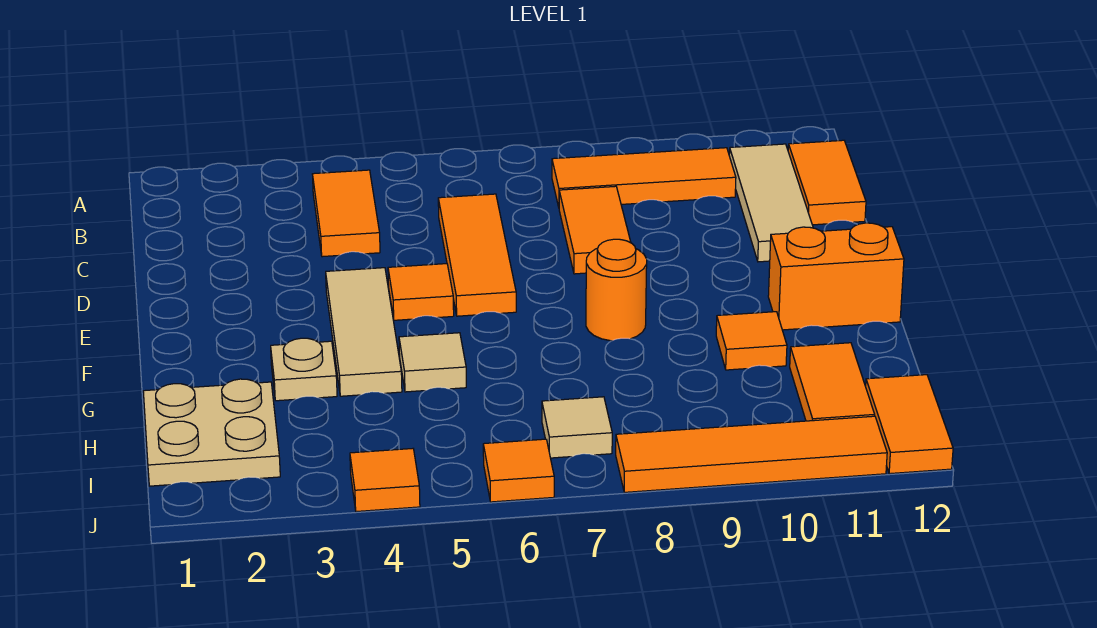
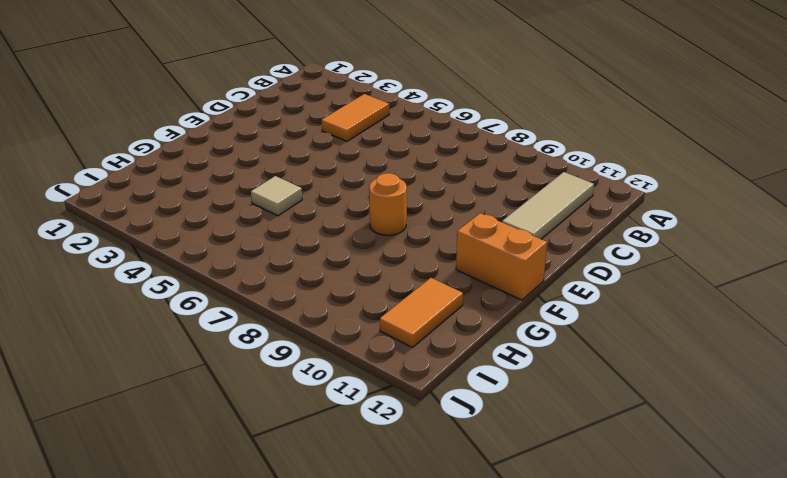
none -> orange 1x3 tile [552,148,736,207]
none -> orange 1x2 tile [788,140,866,225]
none -> orange 1x3 tile [438,194,516,316]

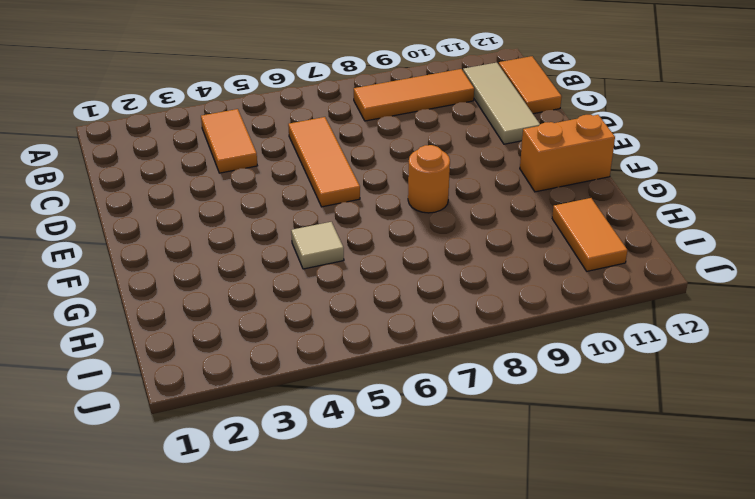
none -> orange 1x2 tile [559,186,631,274]
none -> tan 1x3 tile [326,268,402,396]
none -> orange 1x1 tile [388,264,454,320]

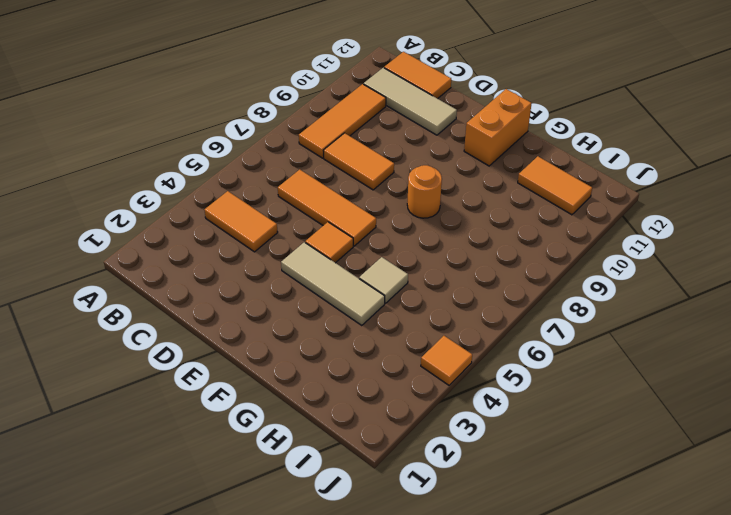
none -> tan 1x1 plate [271,338,337,401]
none -> orange 1x1 tile [716,312,787,370]
none -> tan 2x2 plate [143,379,280,486]

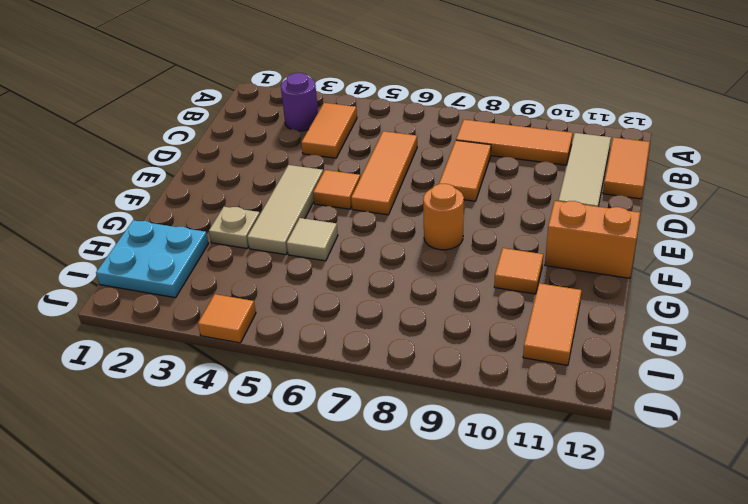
purple 1x1 round brick [281,73,318,131] -> none
cyan 2x2 plate [96,220,209,298] -> tan 2x2 plate [143,379,280,486]
none -> tan 1x1 tile [542,397,612,458]
none -> orange 1x2 tile [866,375,953,474]
none -> orange 1x1 tile [483,439,554,502]

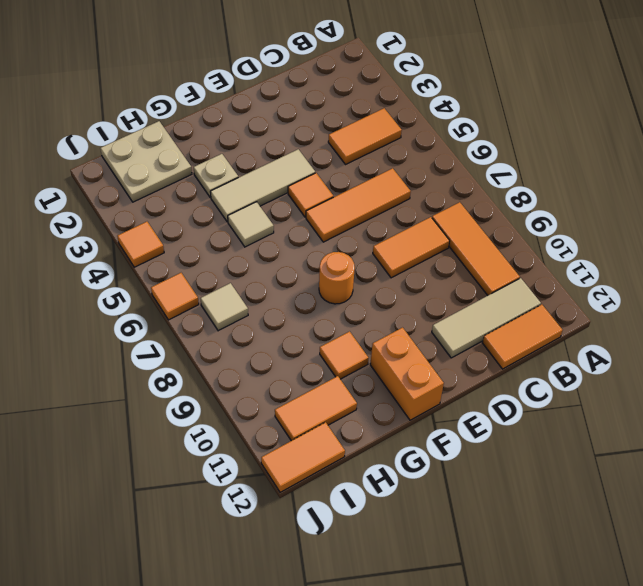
none -> orange 1x4 tile [616,416,887,492]

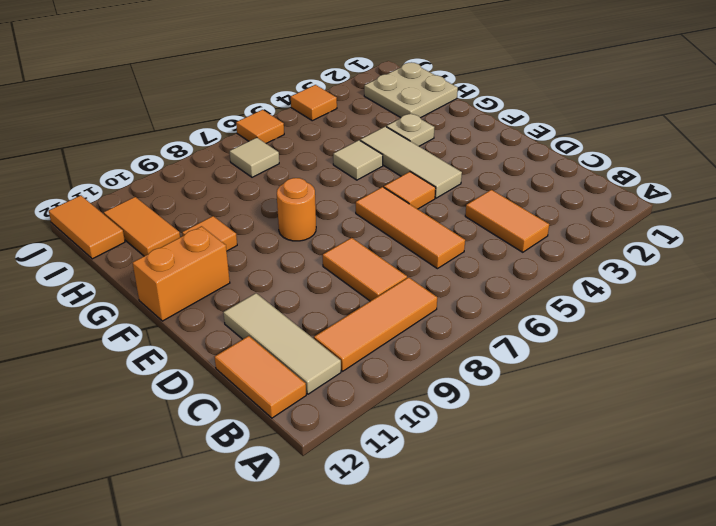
none -> orange 1x4 tile [616,416,887,492]

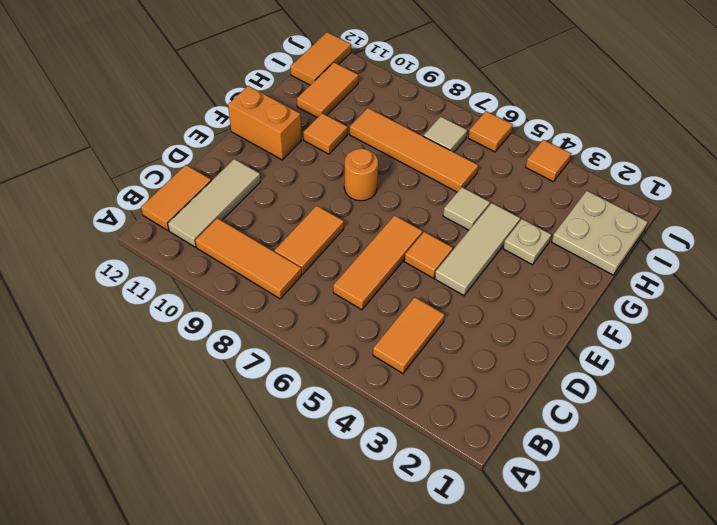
orange 1x4 tile [350,108,478,192] -> orange 1x4 tile moved to [616,416,887,492]

